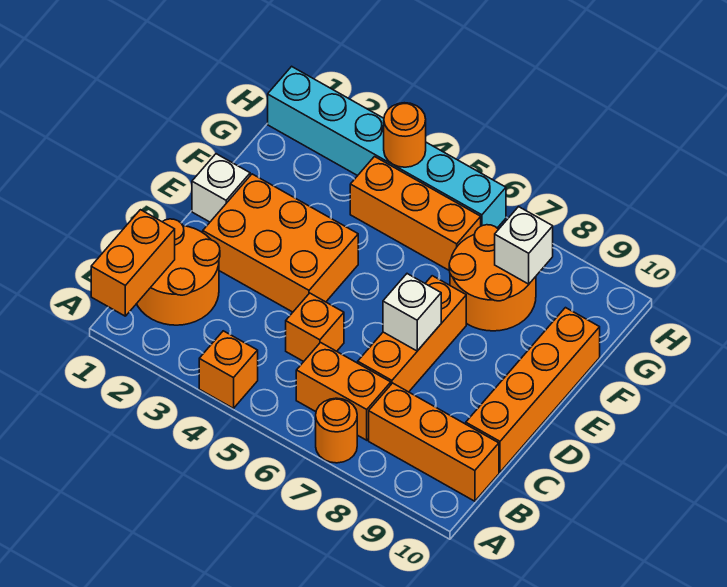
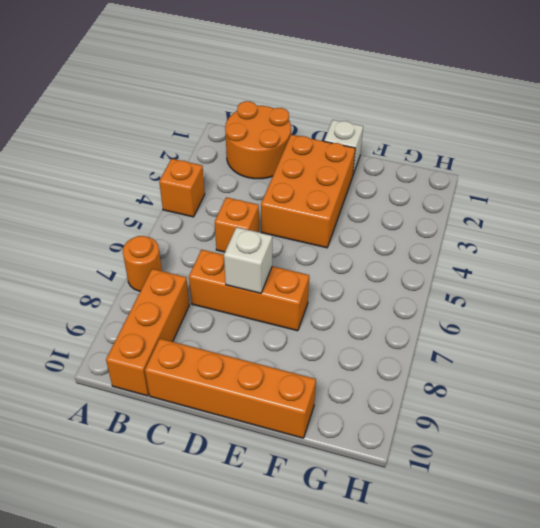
none -> orange 1x2 brick [296,343,391,440]
none -> orange 2x2 round brick [449,225,536,331]
none -> orange 1x3 brick [350,157,481,270]

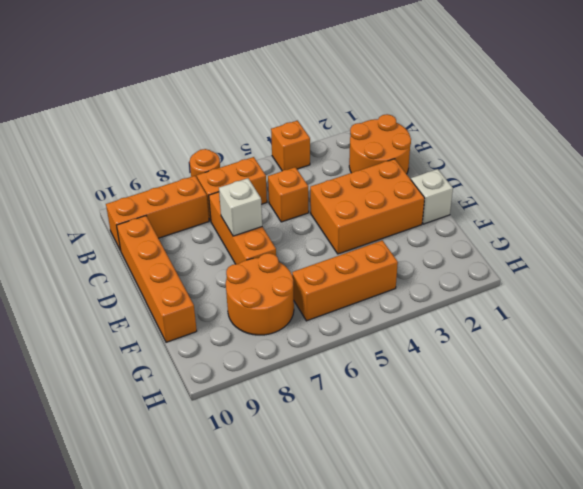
none -> cyan 1x6 brick [268,66,506,228]
none -> orange 1x2 brick [91,210,175,316]
none -> white 1x1 brick [495,207,553,284]

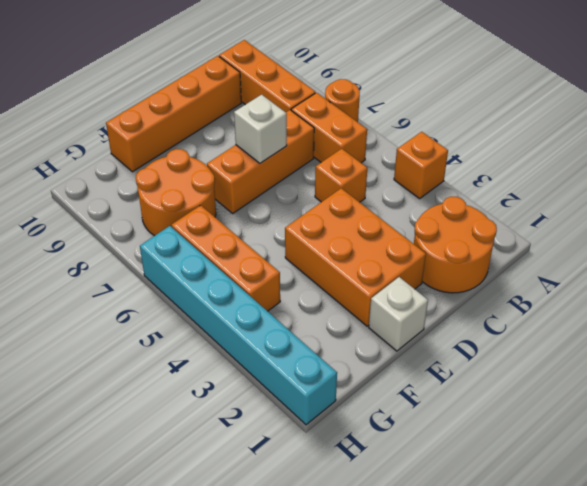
none -> orange 1x2 brick [91,210,175,316]
none -> white 1x1 brick [495,207,553,284]
none -> orange 1x1 round brick [384,103,426,167]

